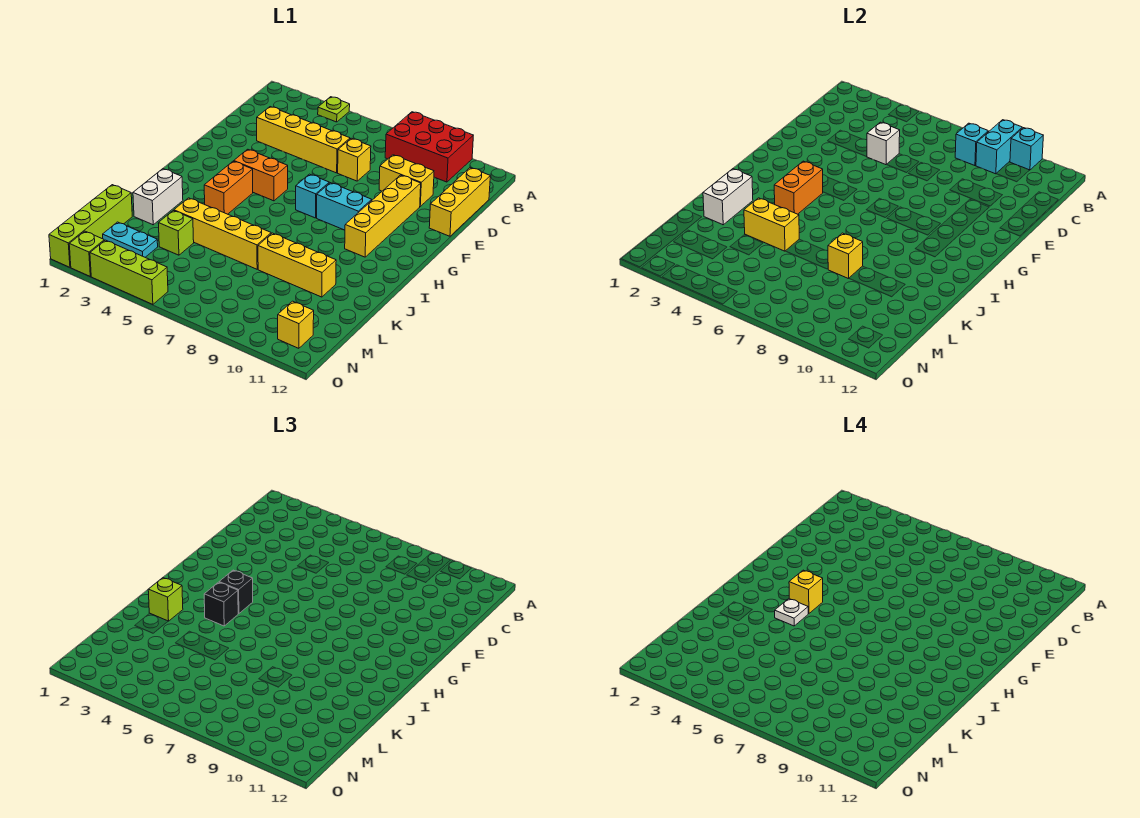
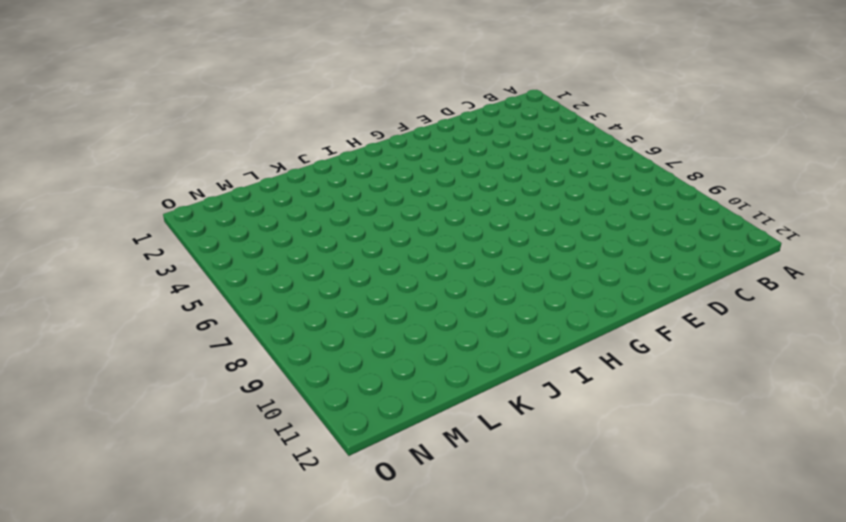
none -> lime 1x1 plate [318,97,350,122]
none -> red 2x3 brick [385,112,473,182]
none -> yellow 1x3 brick [429,168,490,236]
none -> yellow 1x4 brick [257,107,350,173]

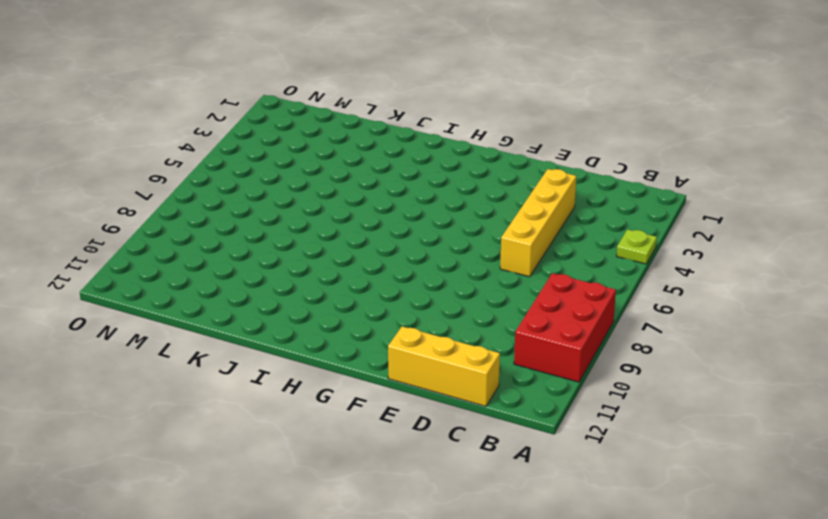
none -> yellow 1x1 brick [338,138,371,181]
none -> yellow 1x2 brick [379,155,434,206]
none -> yellow 1x4 brick [345,175,421,257]
none -> orange 1x2 brick [234,149,288,201]

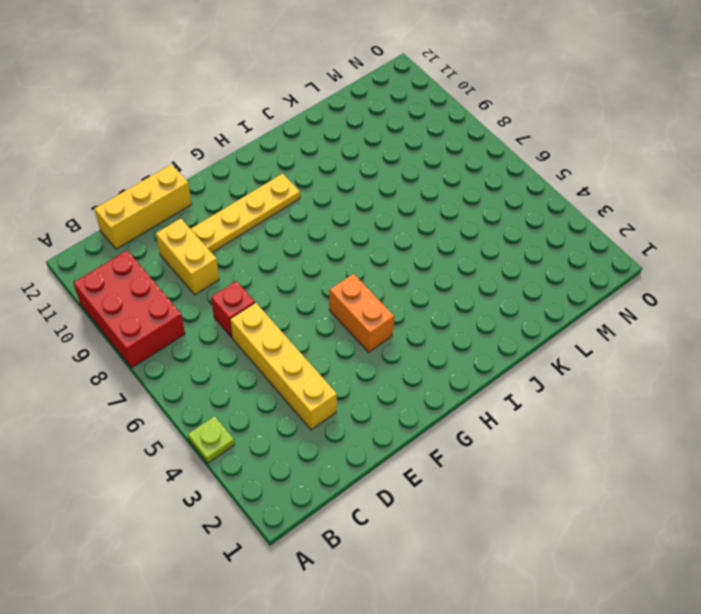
red 1x1 brick [211,281,255,338] -> yellow 1x1 brick [338,138,371,181]
yellow 1x4 plate [191,173,300,253] -> yellow 1x4 brick [345,175,421,257]
none -> cyan 1x1 brick [296,174,329,218]
none -> cyan 1x2 brick [317,183,372,230]
none -> orange 1x2 brick [204,161,253,214]
none -> white 1x2 brick [133,169,183,225]

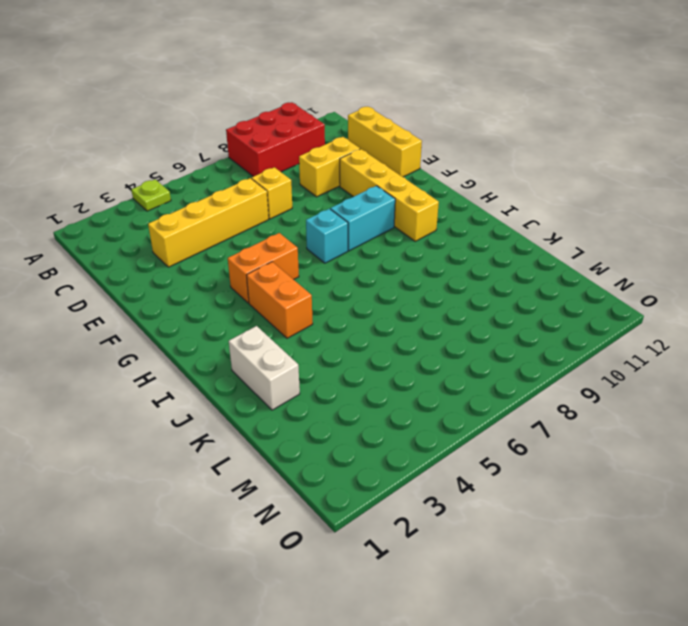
none -> yellow 1x4 brick [174,198,271,269]
none -> yellow 1x3 brick [258,233,336,297]
none -> lime 1x4 brick [49,185,132,267]
none -> lime 1x1 brick [158,211,194,255]

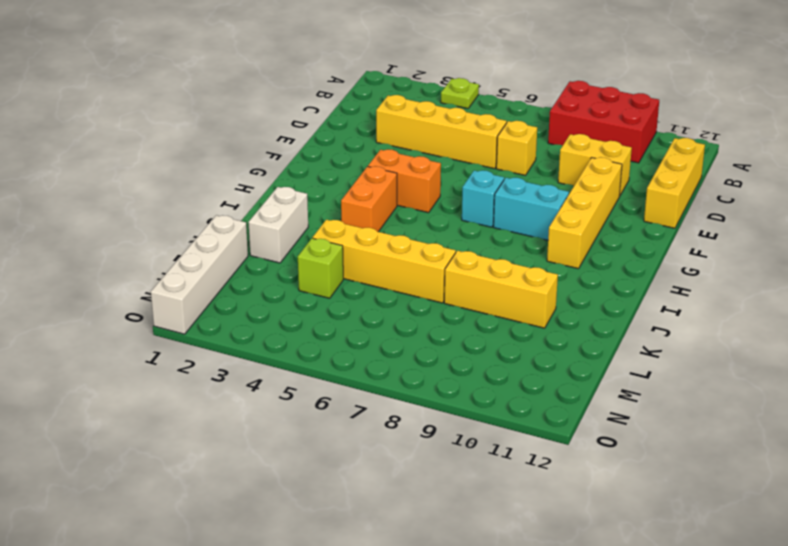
white 1x4 brick [151,215,248,334] -> lime 1x4 brick [49,185,132,267]
none -> cyan 1x2 plate [103,222,158,257]
none -> yellow 1x1 brick [278,301,314,348]
none -> lime 1x1 brick [69,231,104,276]
none -> lime 1x3 brick [90,240,168,304]

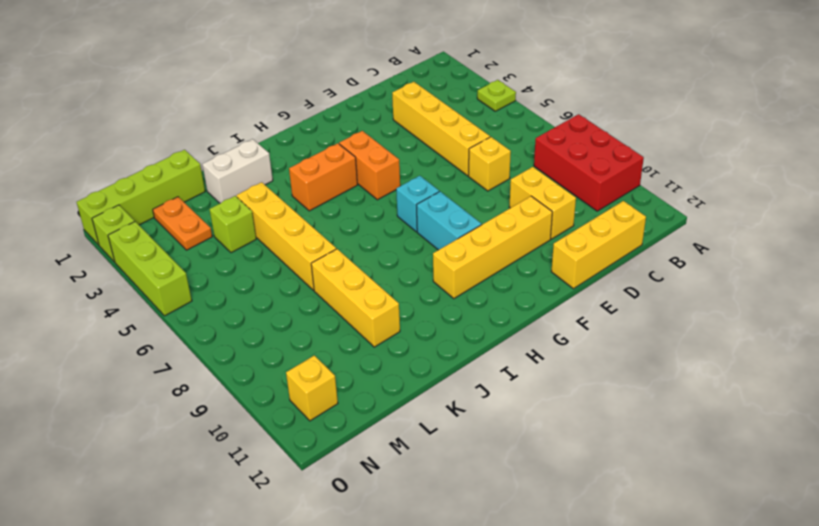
orange 1x2 plate [153,197,212,250] -> cyan 1x2 plate [103,222,158,257]
none -> cyan 1x2 brick [976,120,1022,174]
none -> cyan 1x1 brick [1010,128,1043,170]
none -> cyan 1x1 brick [955,123,988,166]
none -> white 1x1 brick [867,122,900,165]

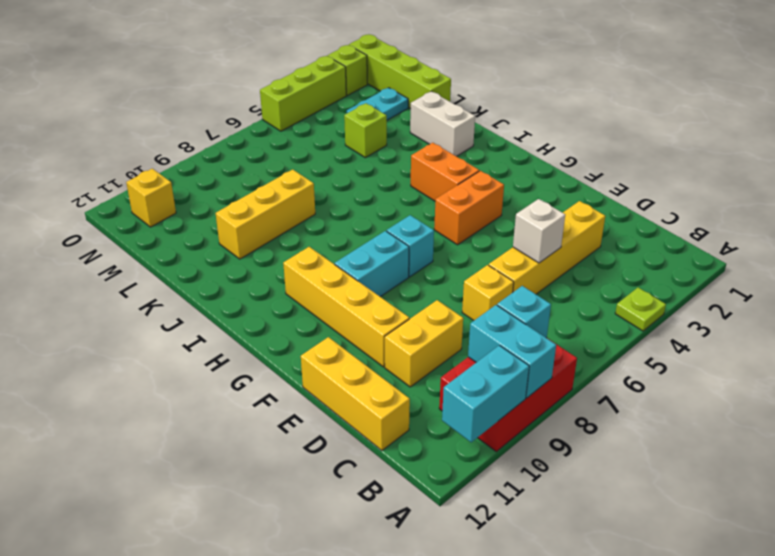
cyan 1x2 brick [442,345,529,442] -> cyan 1x1 brick [1010,128,1043,170]
none -> yellow 1x4 brick [174,198,271,269]
none -> orange 1x2 brick [774,161,823,214]
none -> white 1x2 brick [703,169,753,225]
none -> yellow 1x2 brick [744,198,799,251]

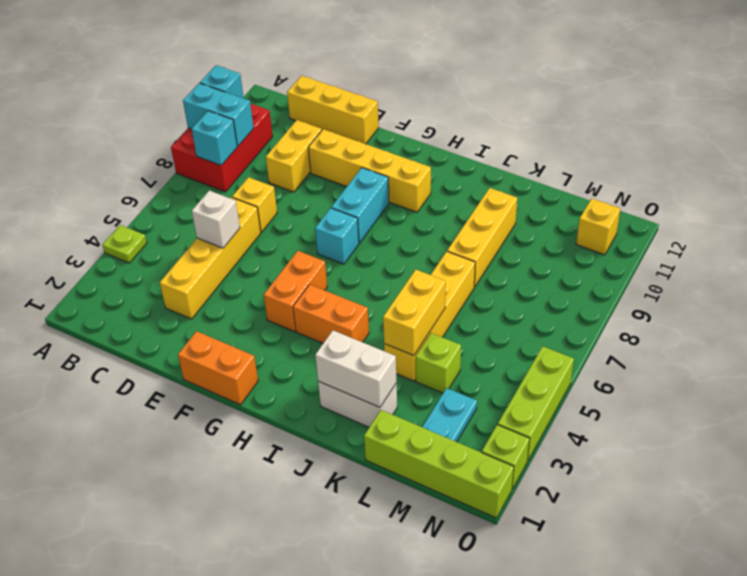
orange 1x2 brick [178,331,258,405] -> orange 1x2 brick moved to [774,161,823,214]
none -> yellow 1x1 brick [828,233,863,279]
none -> black 1x1 brick [219,570,253,614]
none -> black 1x1 brick [204,582,238,626]
none -> lime 1x1 brick [148,578,183,621]

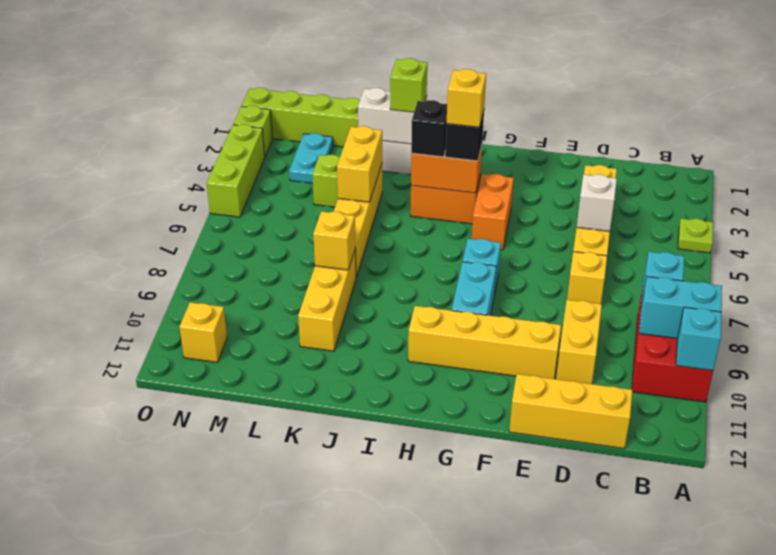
none -> white 1x1 plate [775,599,808,626]

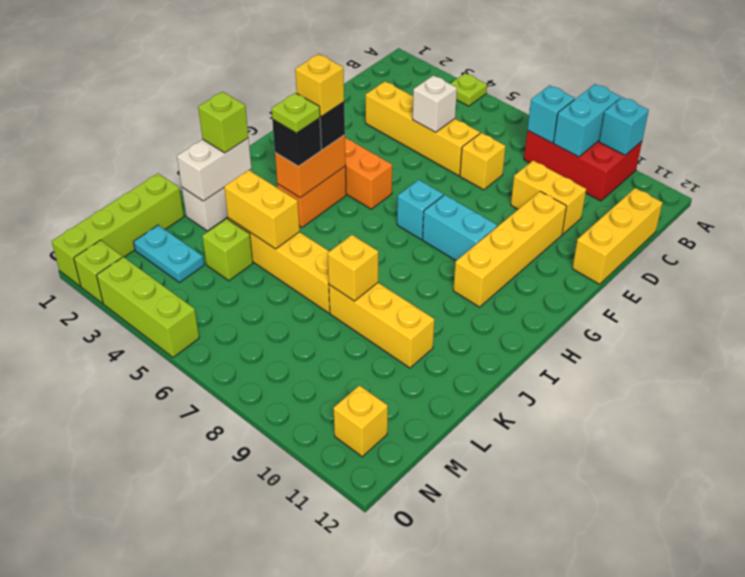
lime 1x1 plate [272,93,320,133] -> white 1x1 plate [775,599,808,626]

